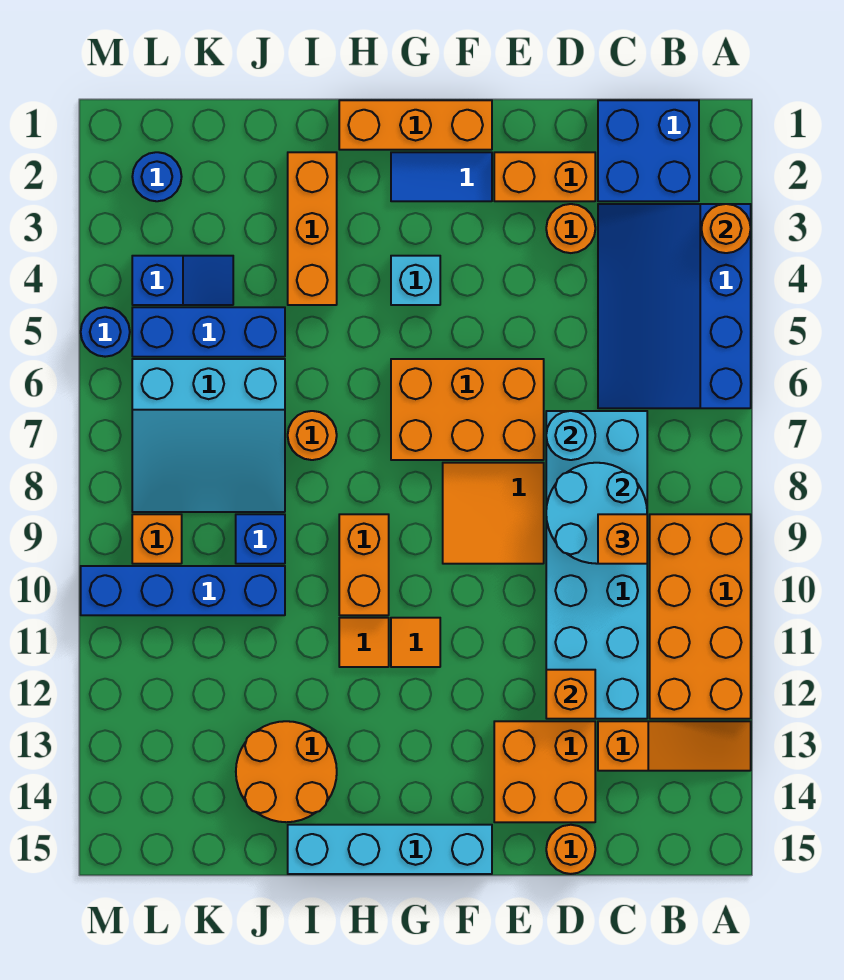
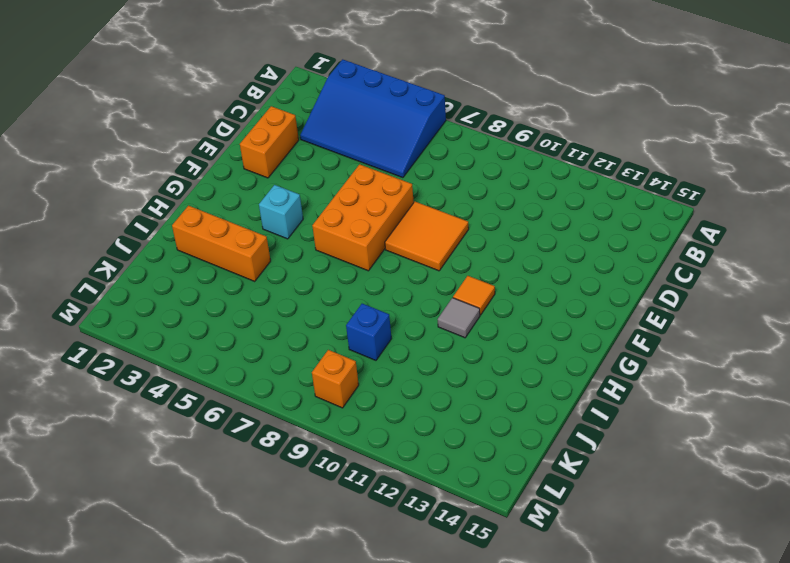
grey 1x1 tile [438,298,480,338] -> orange 1x1 tile [339,618,389,667]
none -> orange 2x4 brick [650,514,751,719]
none -> orange 1x3 slope [598,721,751,771]
none -> blue 2x2 brick [598,100,699,201]
none -> cyan 2x6 brick [546,411,647,719]

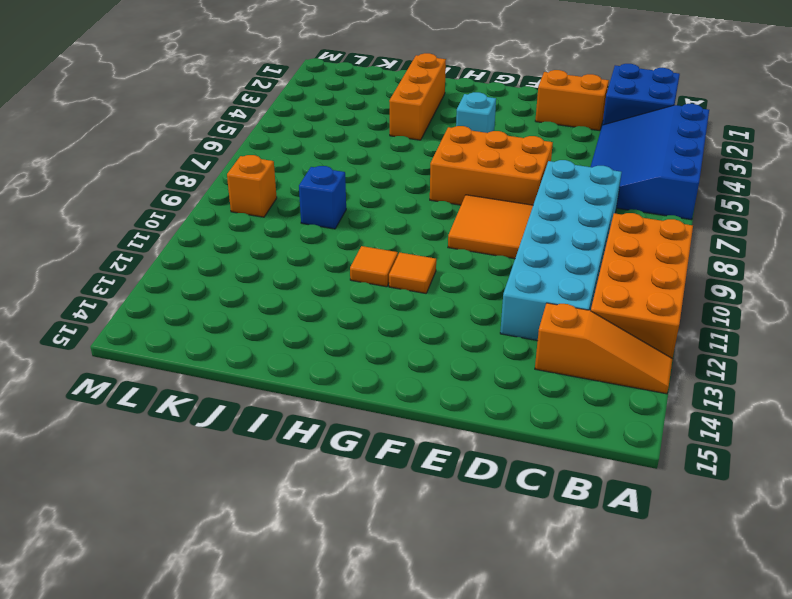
none -> orange 1x1 round brick [546,204,595,253]
none -> orange 2x2 brick [494,721,595,822]
none -> orange 1x1 round brick [546,825,595,874]
none -> orange 1x3 brick [339,100,492,150]

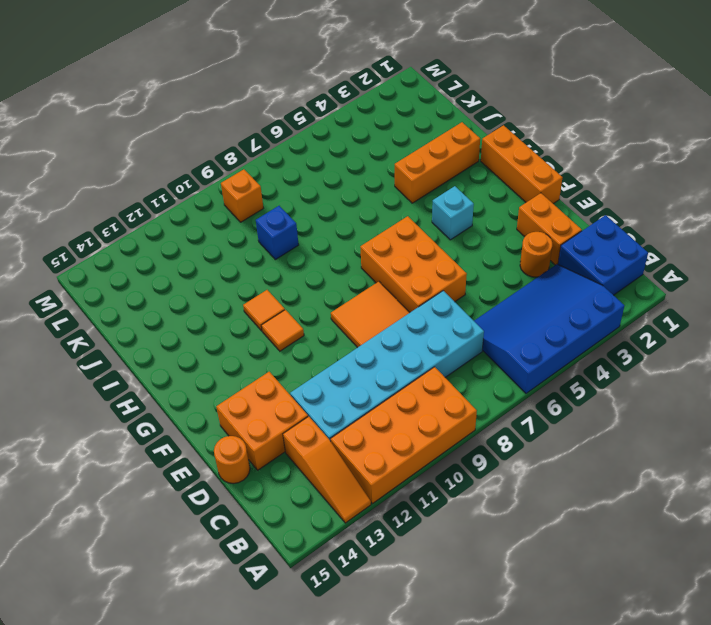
none -> blue 1x2 tile [391,152,492,201]
none -> cyan 1x4 brick [288,825,492,874]
none -> orange 1x2 brick [339,514,389,615]
none -> orange 1x1 round brick [288,411,337,460]

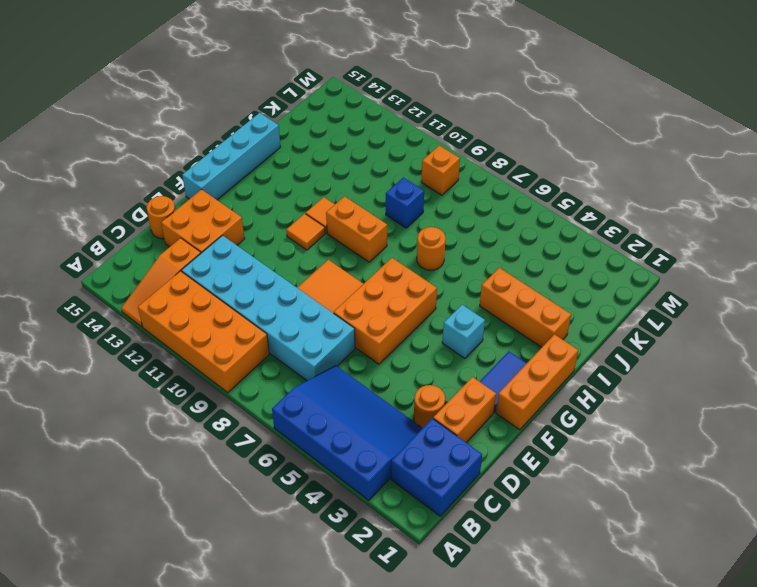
none -> orange 2x2 round brick [236,721,337,822]
none -> blue 1x3 brick [132,307,285,357]
none -> cyan 3x3 slope [132,359,285,512]
none -> blue 1x4 brick [81,566,285,615]

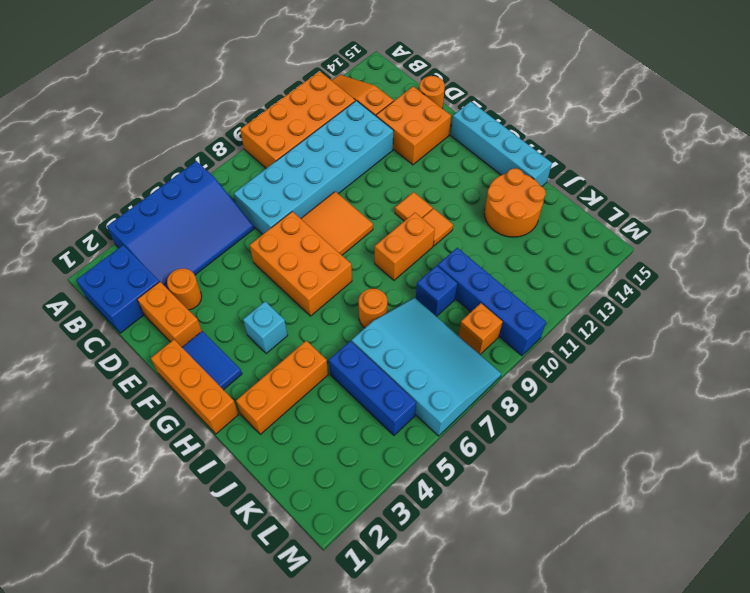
cyan 3x4 slope [352,298,501,436] -> cyan 3x3 slope [132,359,285,512]
none -> blue 1x2 slope [132,256,233,305]
none -> blue 1x1 round brick [132,152,182,201]
none -> blue 1x1 round brick [81,307,130,357]
none -> orange 1x1 round brick [701,204,751,253]

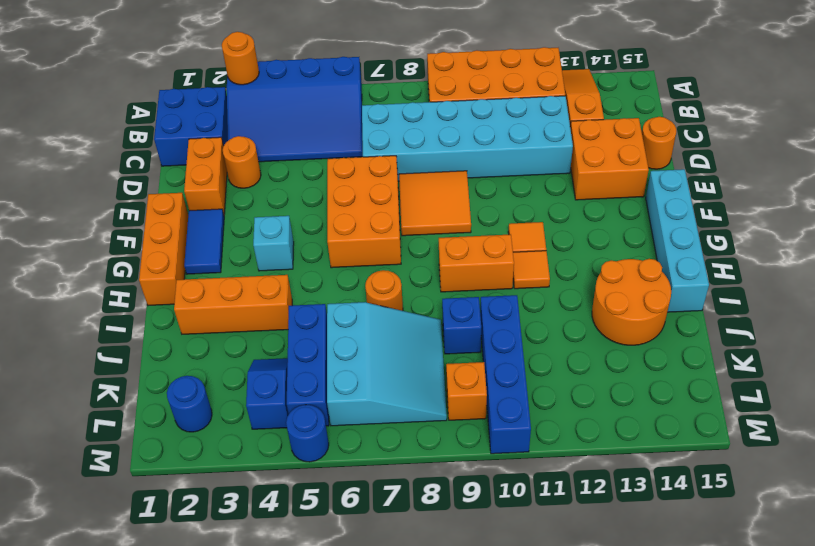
none -> cyan 2x2 round brick [546,463,647,564]
none -> cyan 1x1 round brick [546,411,595,460]
none -> orange 1x1 brick [546,670,595,719]
none -> orange 1x1 brick [598,514,647,564]

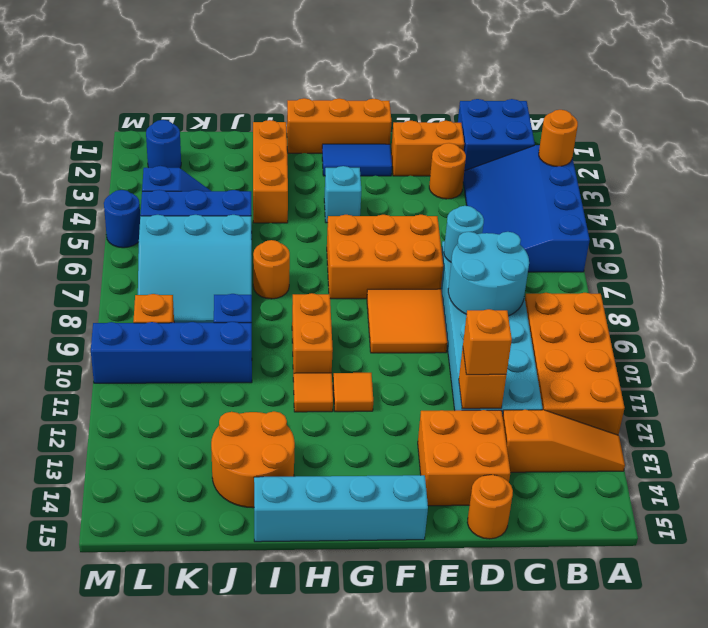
orange 1x1 brick [463,309,512,375] -> orange 1x1 brick moved to [598,514,647,564]

